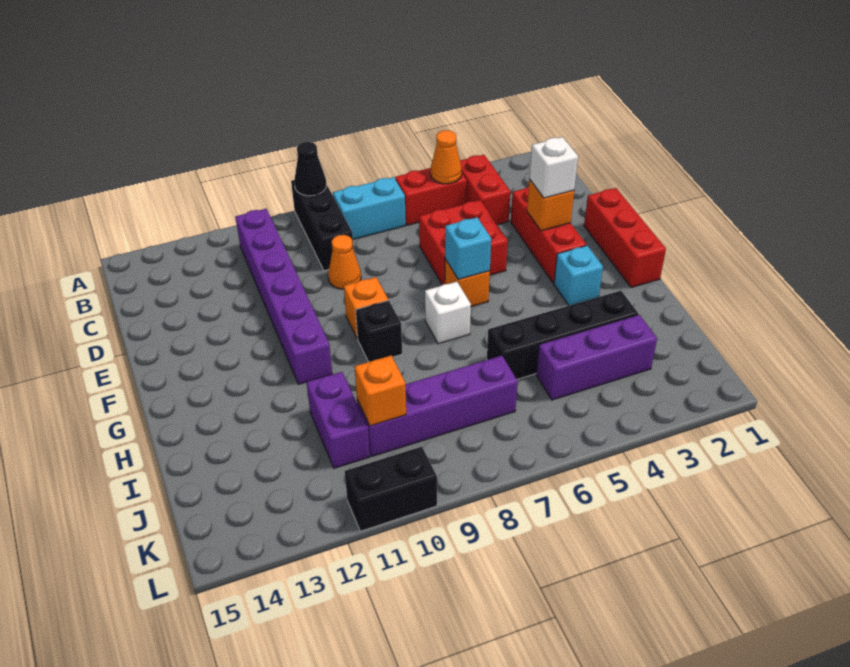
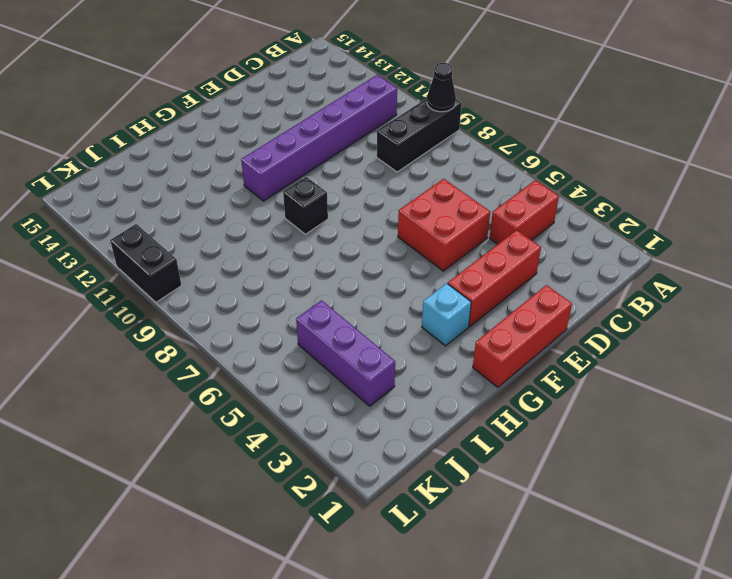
none -> red 1x2 brick [395,168,467,225]
none -> cyan 1x2 brick [333,177,406,239]
none -> orange 1x1 cone [328,235,361,289]

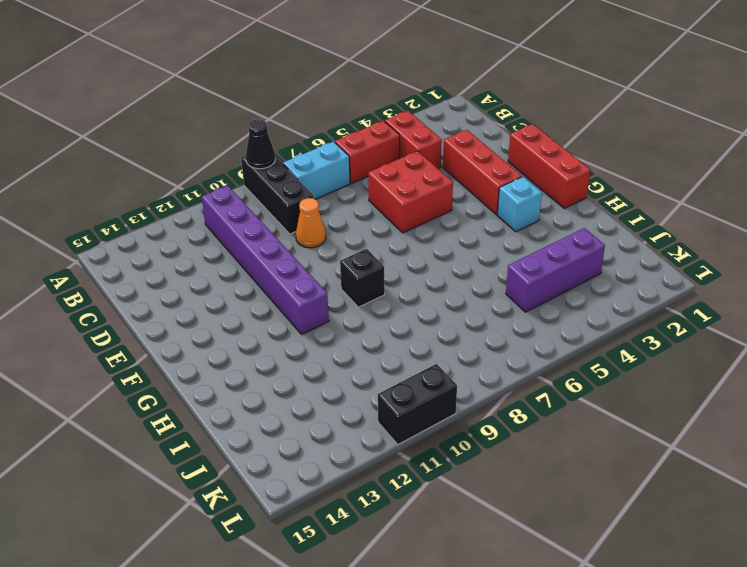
none -> orange 1x1 brick [445,259,490,307]
none -> orange 1x1 brick [344,277,388,339]
none -> white 1x1 brick [425,282,471,344]

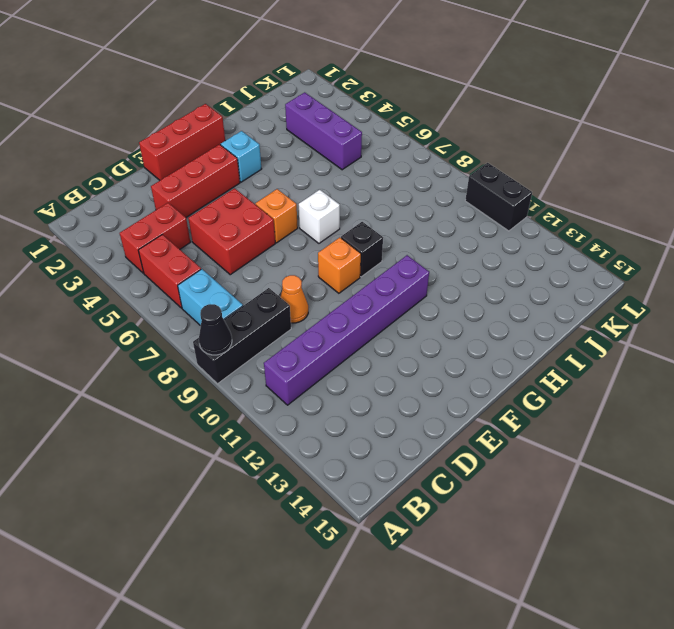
none -> black 1x4 brick [487,291,638,379]
none -> purple 1x2 brick [306,372,370,468]
none -> purple 1x4 brick [357,356,518,456]

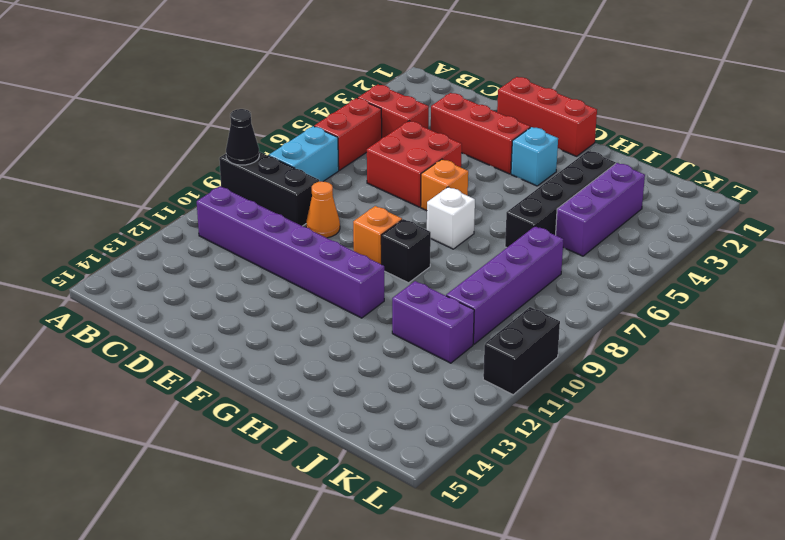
none -> orange 1x1 cone [431,130,462,184]
none -> orange 1x1 brick [527,179,574,231]
none -> cyan 1x1 brick [445,217,491,279]

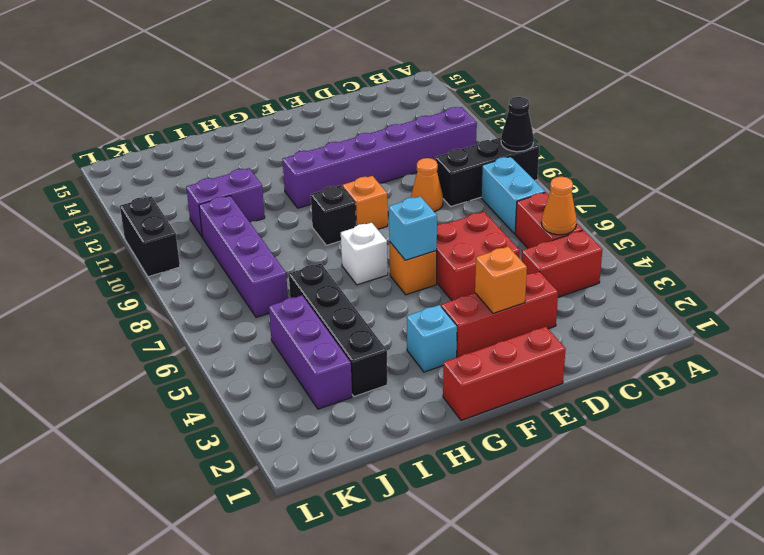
none -> orange 1x1 brick [354,356,406,426]
none -> white 1x1 brick [529,137,578,198]

